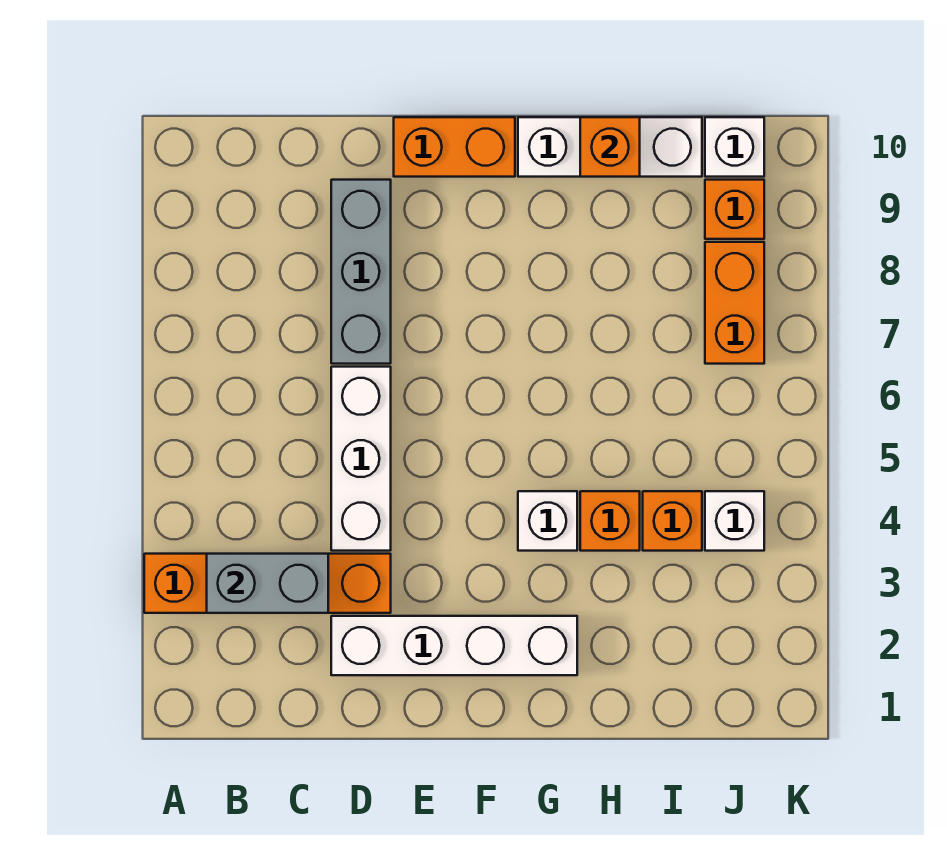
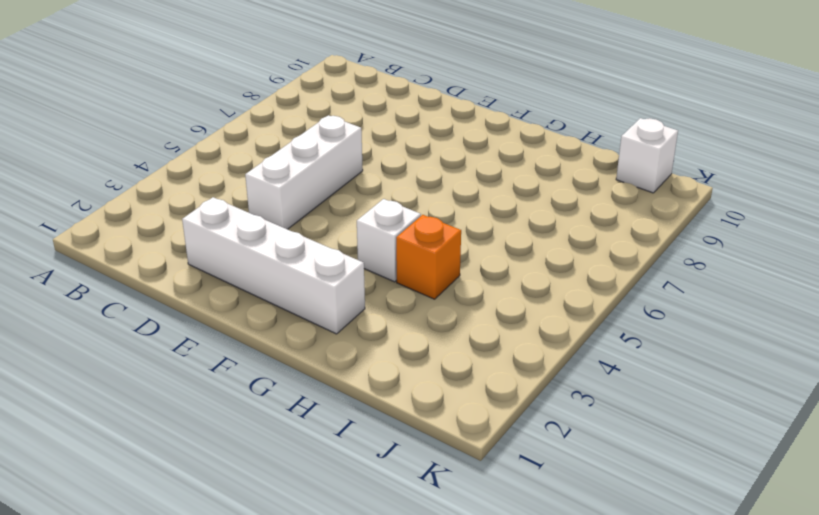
none -> orange 1x4 brick [144,554,391,613]
none -> grey 1x3 brick [331,180,391,364]
none -> orange 1x2 brick [394,117,515,177]

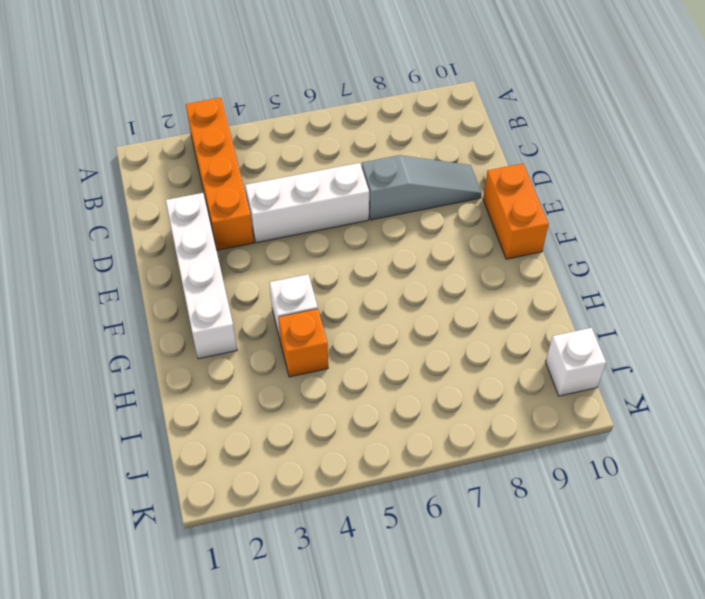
grey 1x3 slope [362,155,481,220] -> grey 1x3 brick [331,180,391,364]
none -> white 1x3 brick [518,117,702,177]
none -> orange 1x1 brick [643,491,702,551]
none -> white 1x1 brick [705,491,764,551]

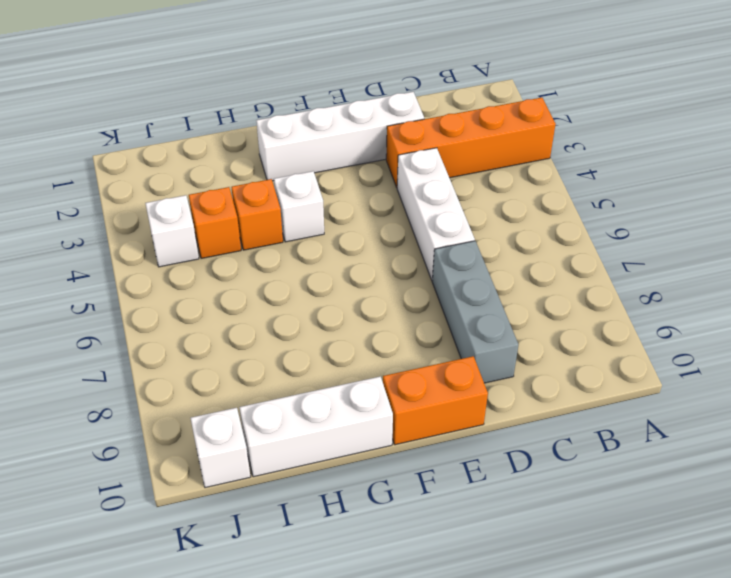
none -> orange 1x2 brick [705,242,764,364]
none -> orange 1x1 brick [705,180,764,239]
none -> grey 1x2 brick [207,554,328,613]

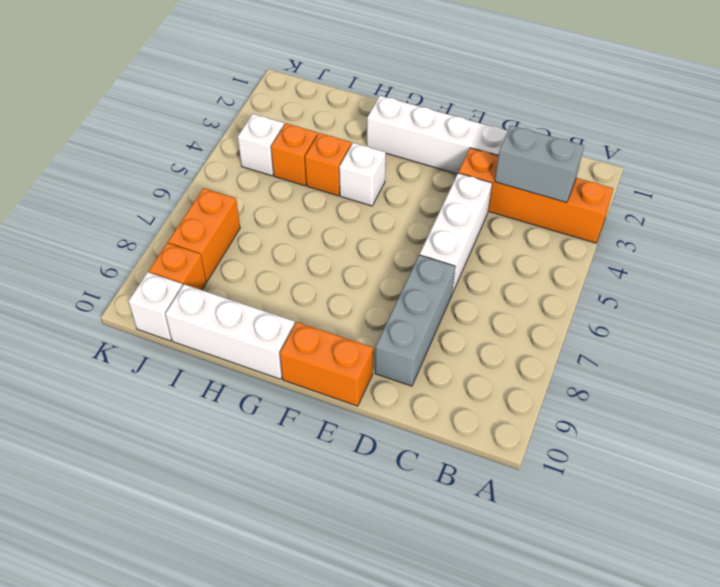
none -> orange 1x1 brick [580,117,640,177]

